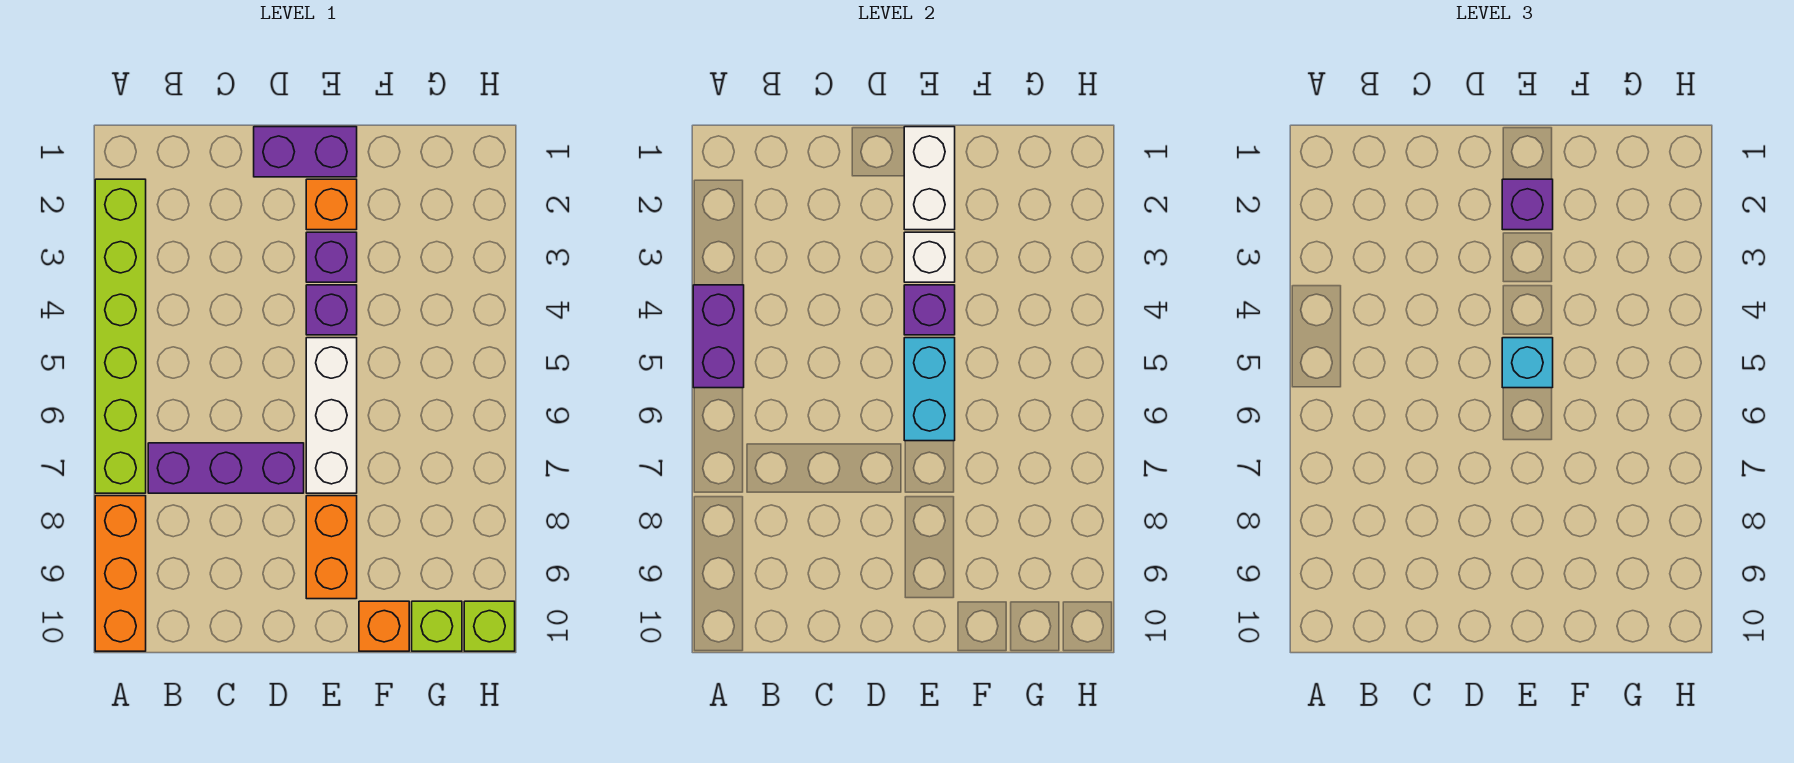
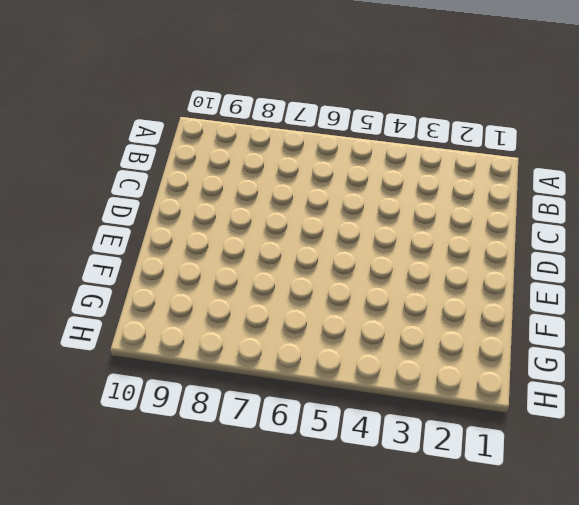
none -> lime 1x6 brick [95,179,146,493]
none -> orange 1x3 brick [95,496,146,651]
none -> purple 1x3 brick [148,443,304,493]

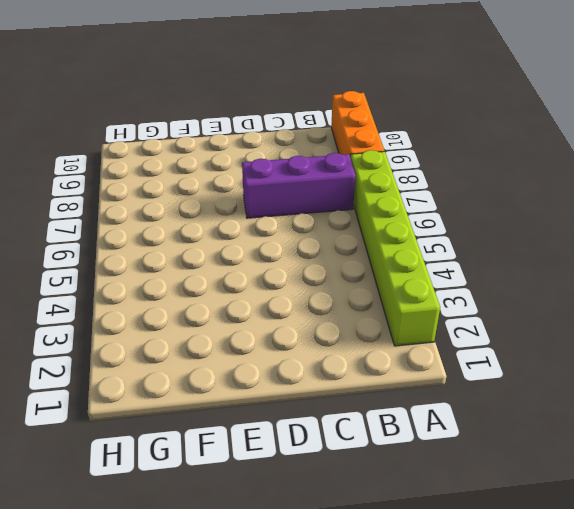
none -> purple 1x2 brick [254,127,357,177]
none -> orange 1x1 brick [306,179,357,230]
none -> purple 1x1 brick [306,232,357,282]

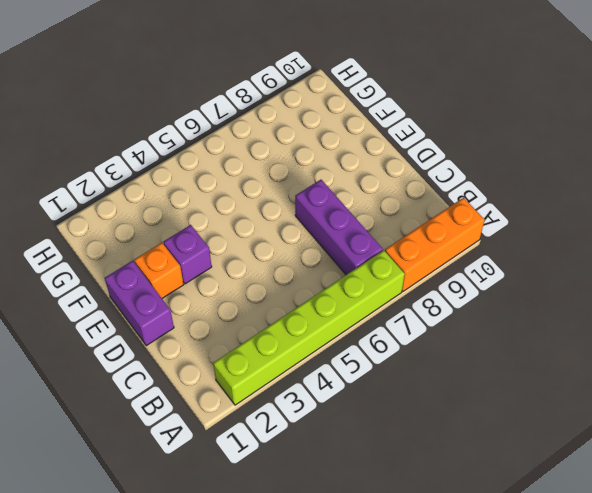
none -> purple 1x1 brick [306,285,357,335]
none -> white 1x3 brick [306,338,357,493]
none -> orange 1x2 brick [306,496,357,599]

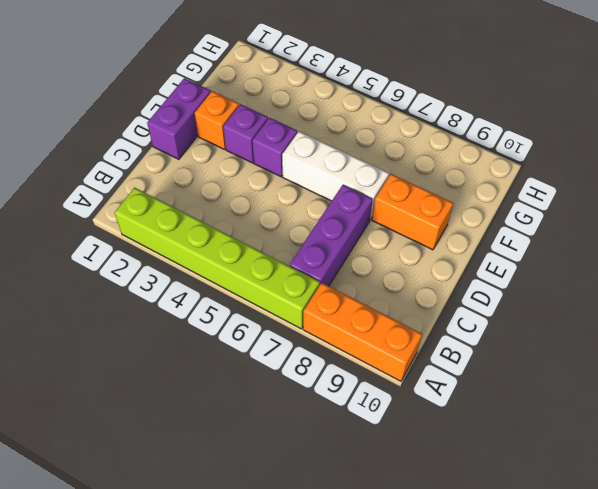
none -> orange 1x1 brick [359,601,409,651]
none -> lime 1x1 brick [412,601,462,651]
none -> lime 1x1 brick [464,601,515,651]

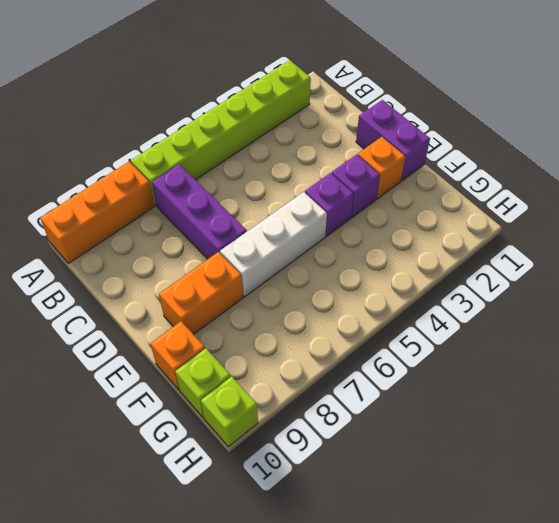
none -> purple 1x2 brick [693,285,744,388]
none -> white 1x2 brick [904,127,955,230]
none -> white 1x1 brick [904,232,955,282]

